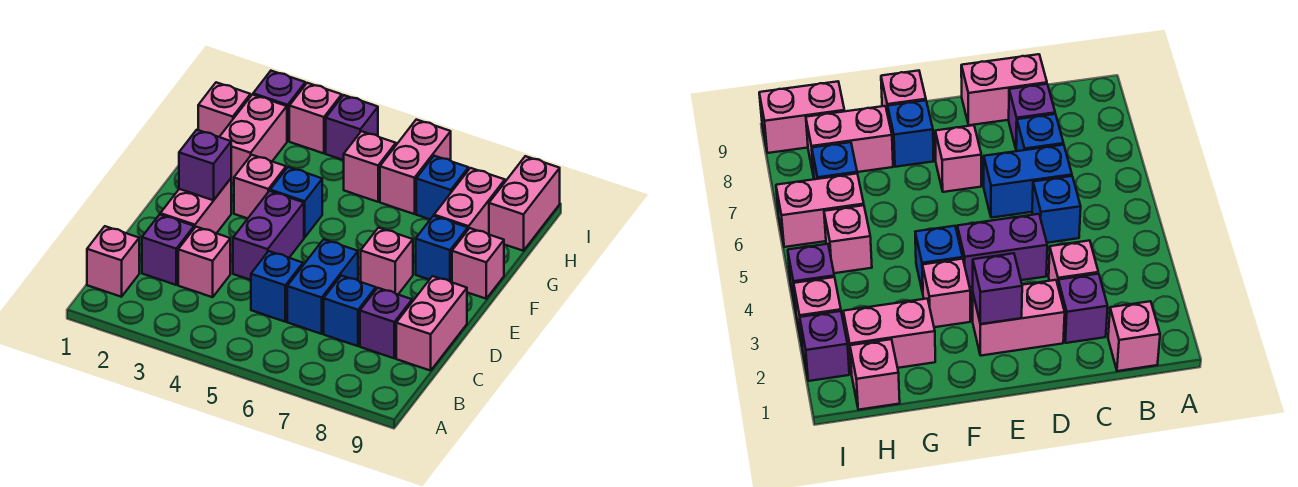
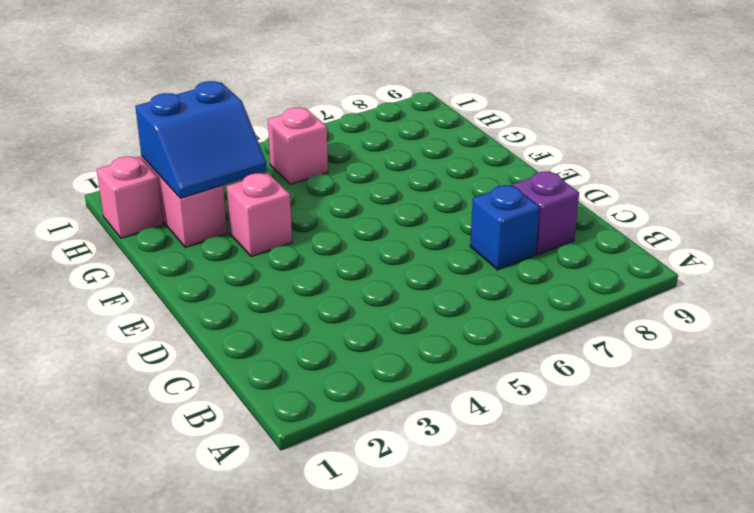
blue 2x2 slope [135,81,267,198] -> none
none -> pink 1x1 brick [87,226,139,297]
none -> purple 1x1 brick [142,214,194,285]
none -> pink 1x1 brick [178,227,230,297]

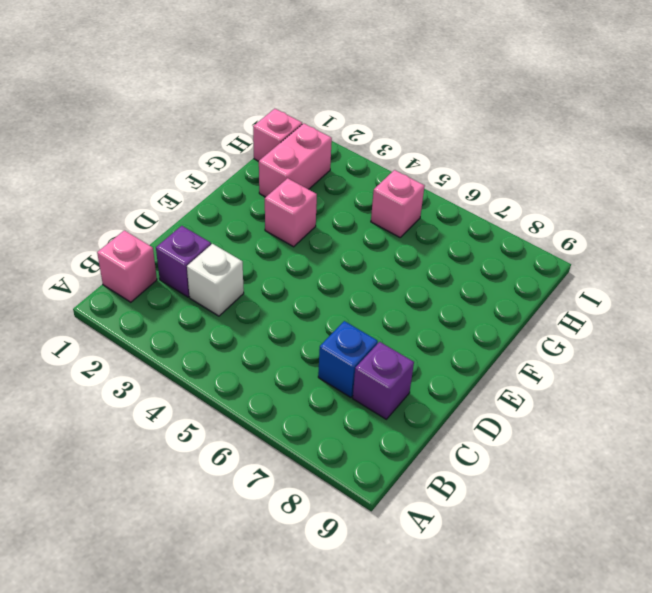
white 1x1 brick [187,244,244,316] -> pink 1x1 brick [178,227,230,297]
none -> blue 1x1 brick [251,251,303,322]
none -> blue 1x2 brick [287,239,358,334]
none -> pink 1x2 brick [396,276,467,371]

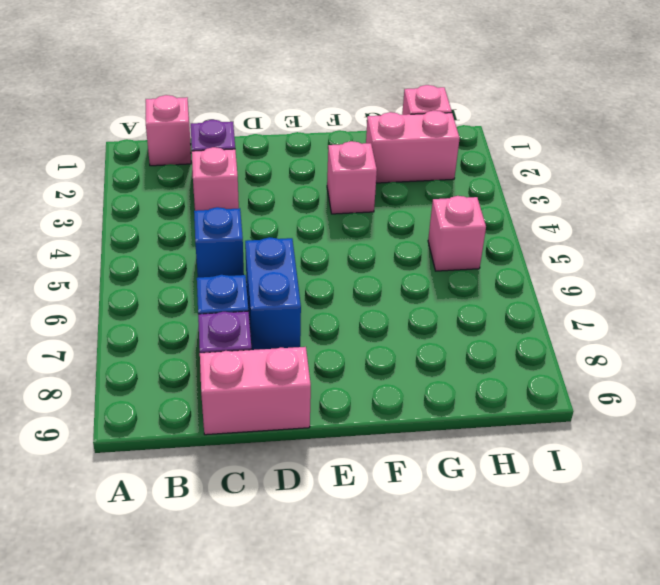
blue 1x2 brick [245,237,301,350] -> blue 1x2 brick turned to [287,239,358,334]
none -> pink 1x2 brick [160,179,231,233]
none -> purple 1x2 brick [233,191,304,280]
none -> pink 1x1 brick [361,228,413,294]

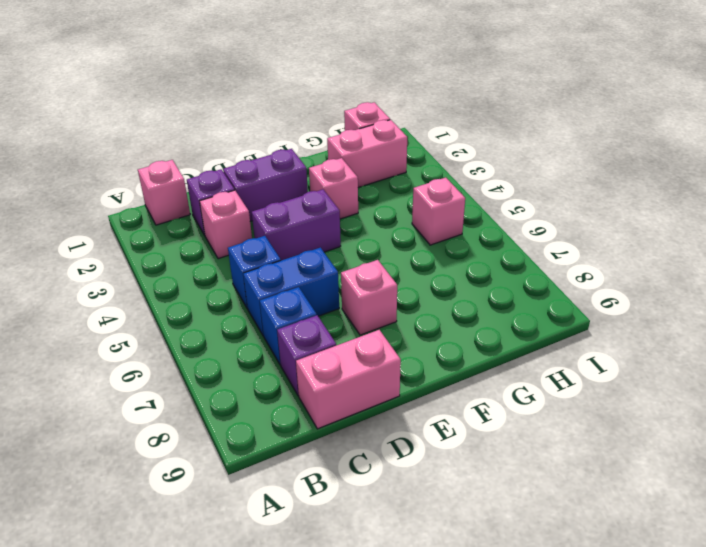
purple 1x2 brick [223,149,308,221] -> pink 1x2 brick [160,179,231,233]
none -> blue 1x1 brick [270,167,322,238]
none -> blue 1x1 brick [416,216,468,282]
none -> pink 1x1 brick [452,228,504,299]

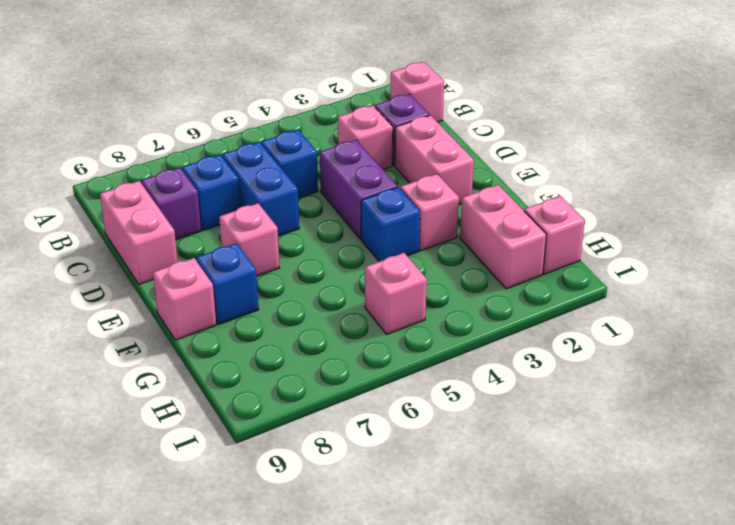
none -> pink 1x2 brick [434,168,505,235]
none -> pink 1x2 brick [380,120,451,214]
none -> blue 1x1 brick [416,156,469,219]

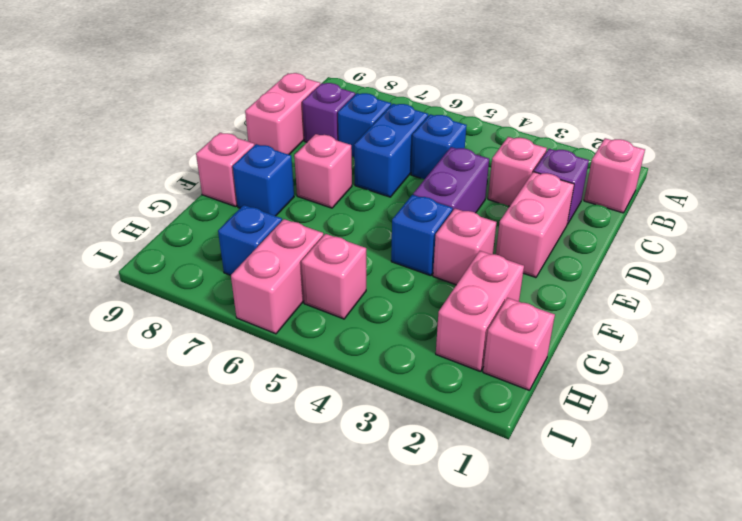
none -> pink 1x2 brick [434,168,505,235]
none -> pink 1x2 brick [489,156,560,251]
none -> purple 1x1 brick [253,71,305,141]

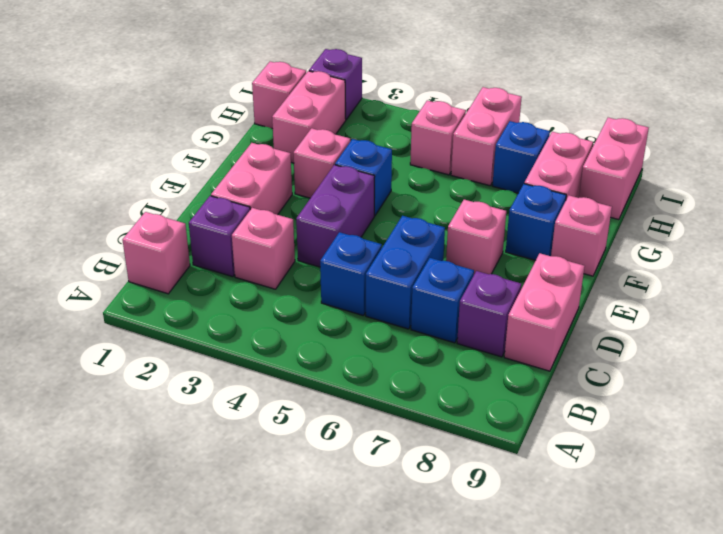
none -> pink 1x1 brick [289,83,342,153]
none -> purple 1x1 brick [326,95,378,160]
none -> purple 1x1 brick [179,130,231,200]

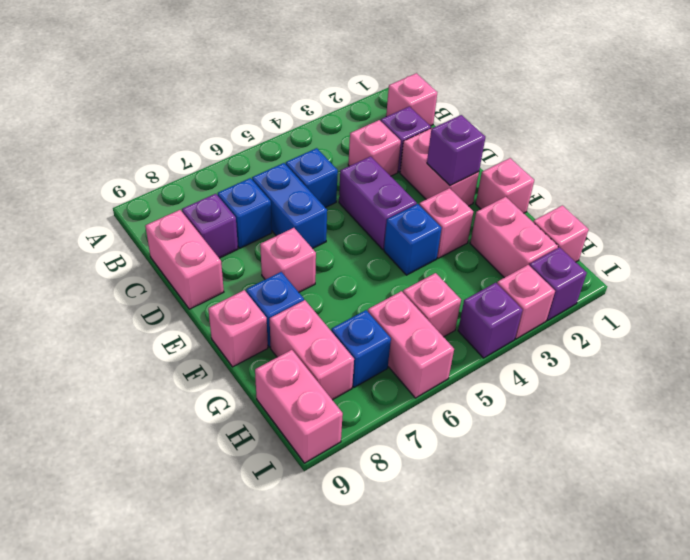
pink 1x1 brick [476,158,534,213] -> none

